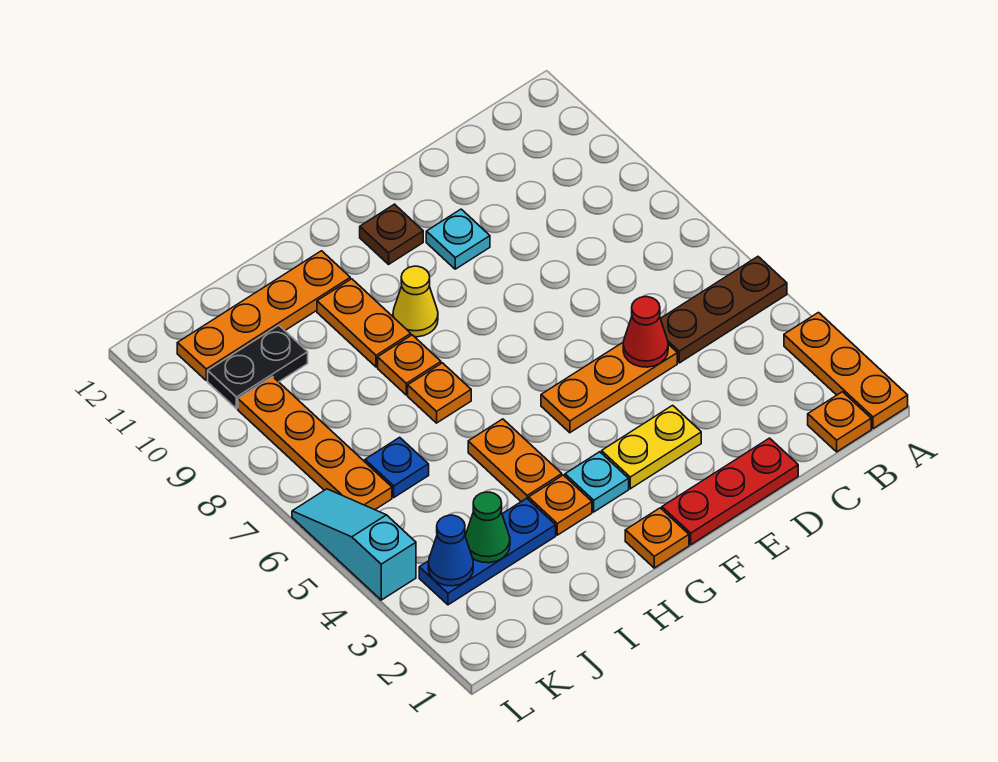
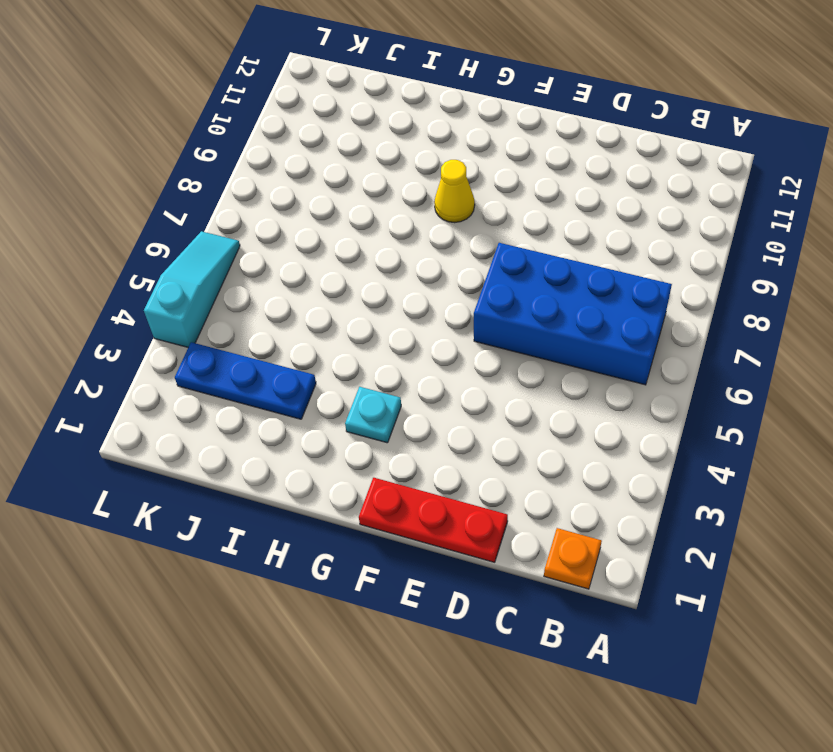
blue 2x4 brick [474,243,672,385] -> none
none -> orange 1x3 plate [784,313,908,429]
none -> brown 1x3 plate [660,257,787,363]
none -> orange 1x3 plate [541,342,677,433]

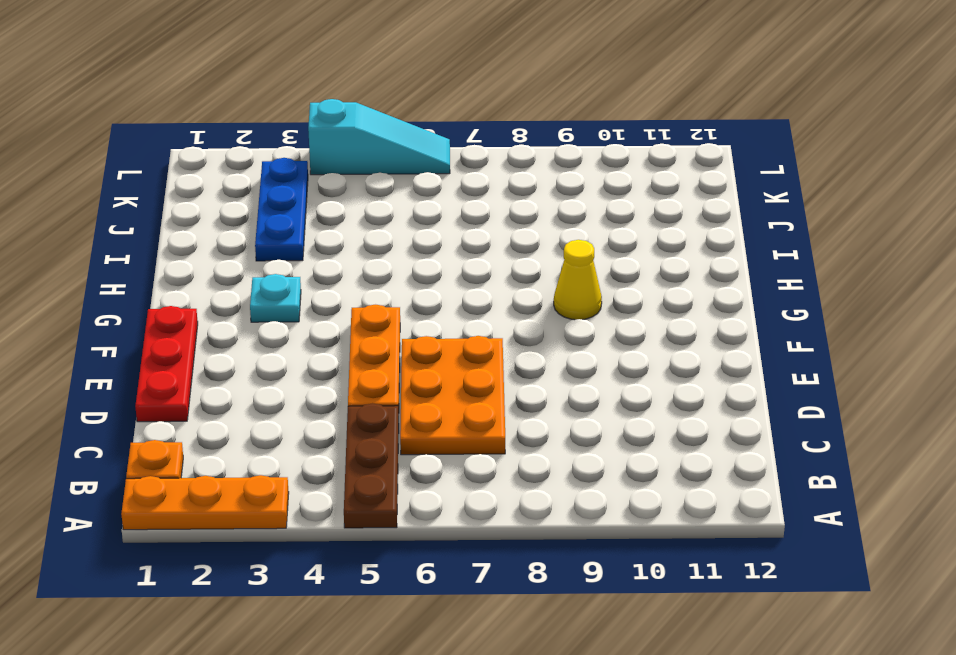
orange 2x3 plate [400,336,505,455] -> none
none -> yellow 1x2 plate [602,405,701,489]
none -> cyan 1x1 plate [426,209,490,269]
none -> brown 1x1 plate [360,204,423,264]

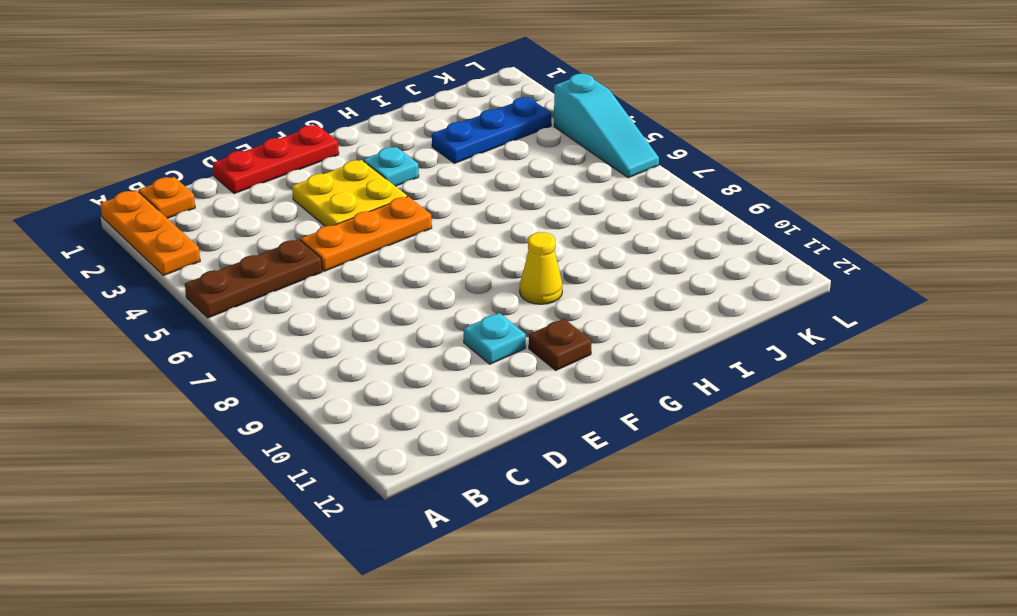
yellow 2x2 plate [292,160,407,226] -> yellow 1x2 plate [602,405,701,489]
none -> orange 1x1 plate [625,508,689,568]
none -> orange 1x1 plate [529,475,592,535]
none -> orange 1x2 plate [468,419,562,502]

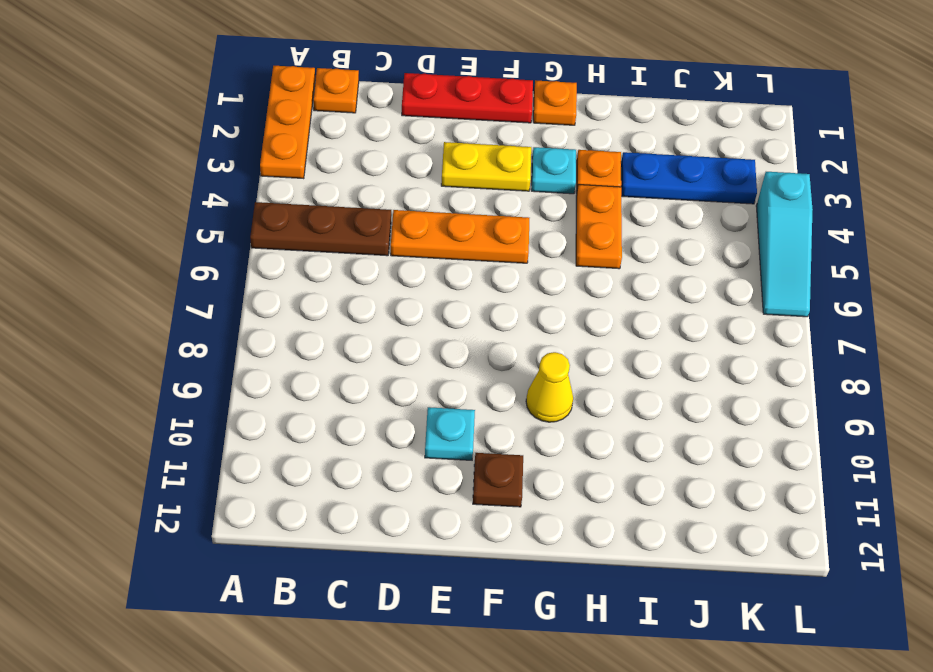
none -> orange 1x1 plate [408,363,471,423]
none -> orange 1x1 plate [378,335,441,395]
none -> orange 1x2 plate [317,279,411,367]

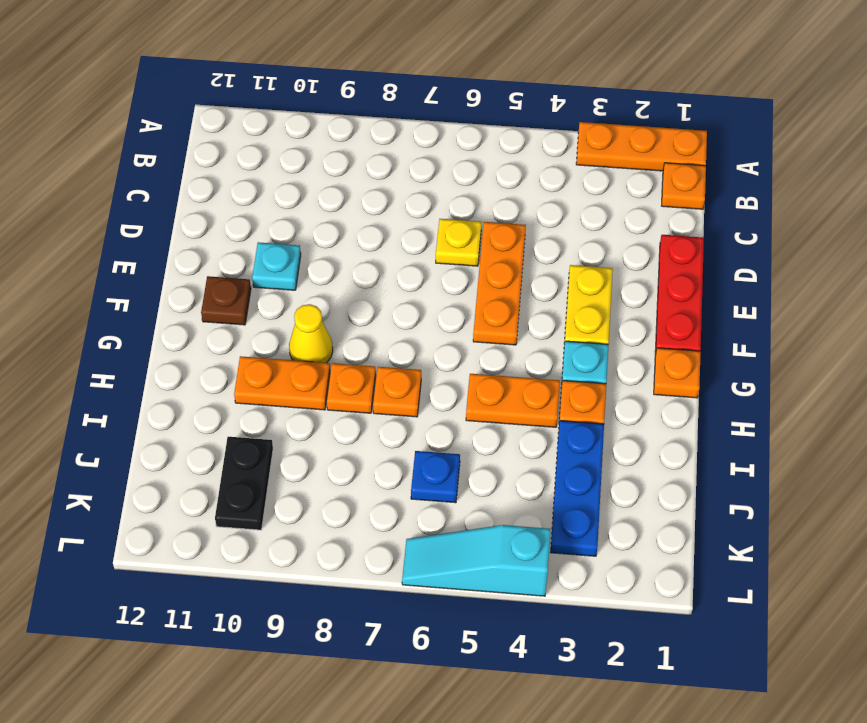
yellow 1x1 plate [436,219,482,266] -> none
none -> brown 1x3 plate [660,257,787,363]
none -> orange 1x4 plate [177,251,350,380]
none -> orange 1x4 plate [238,377,392,510]

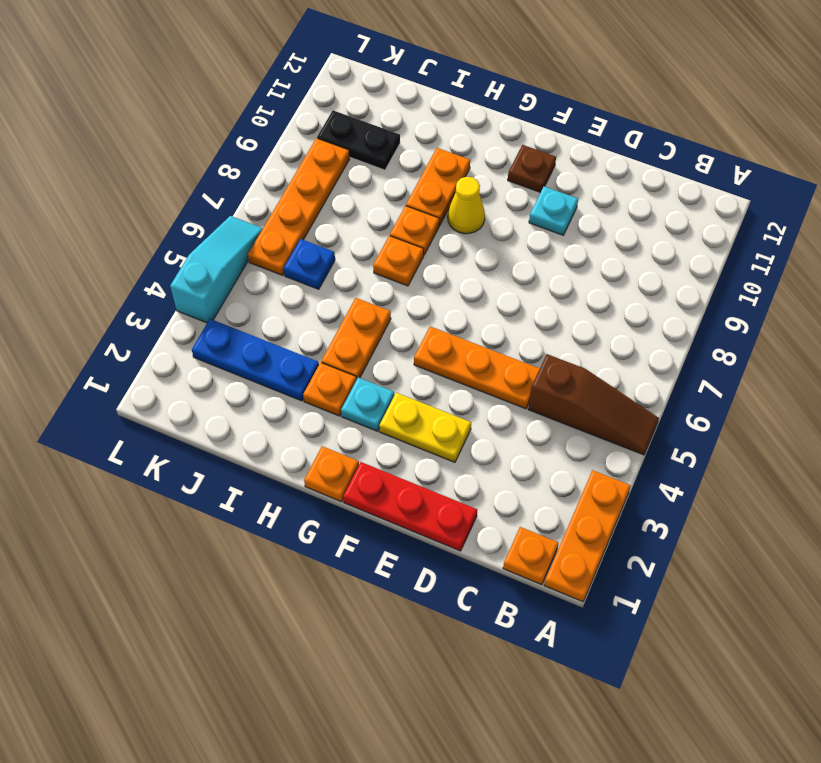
brown 1x3 slope [528,354,659,455] -> brown 1x3 plate [660,257,787,363]
none -> orange 1x4 plate [177,251,350,380]
none -> red 1x1 cone [623,297,668,367]
none -> green 1x1 cone [465,492,510,563]

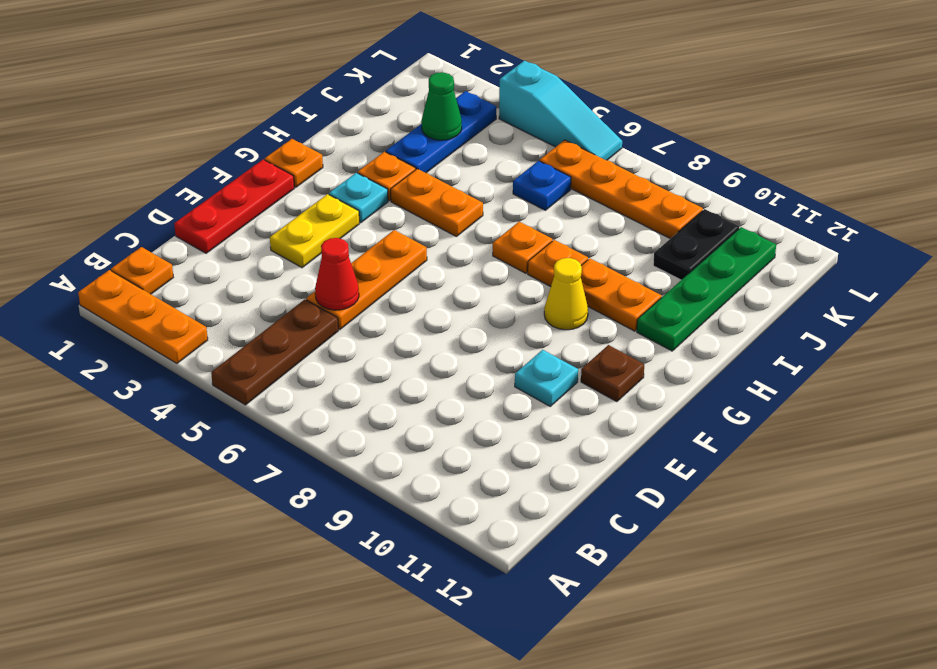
green 1x4 plate [637,227,776,351] -> orange 1x4 plate [177,251,350,380]
none -> blue 1x1 cone [428,515,473,586]

